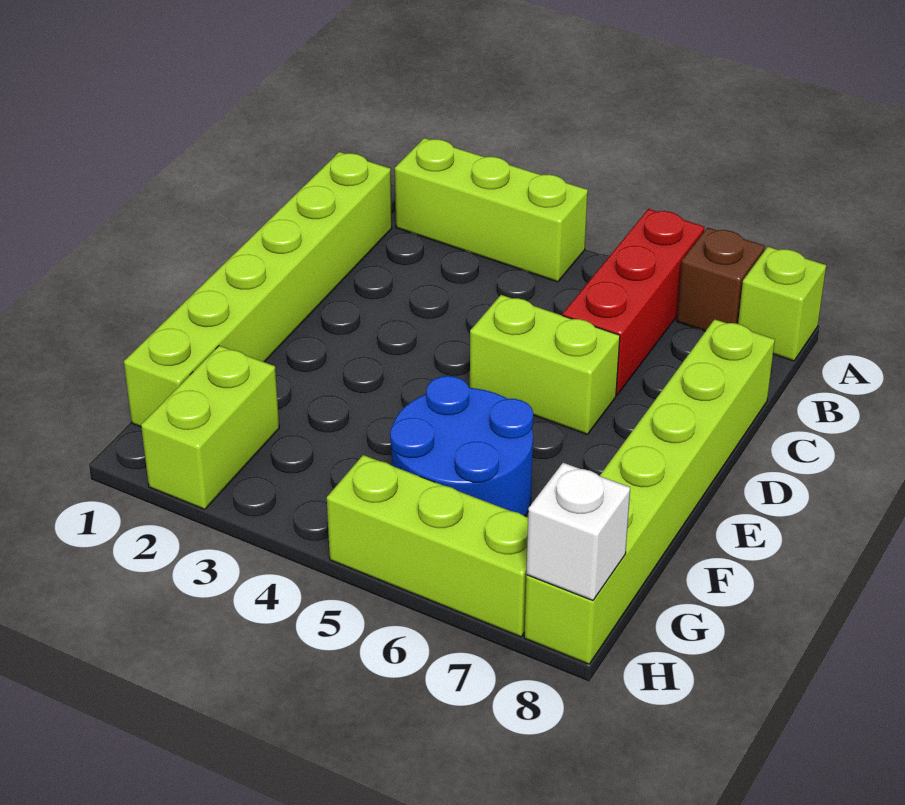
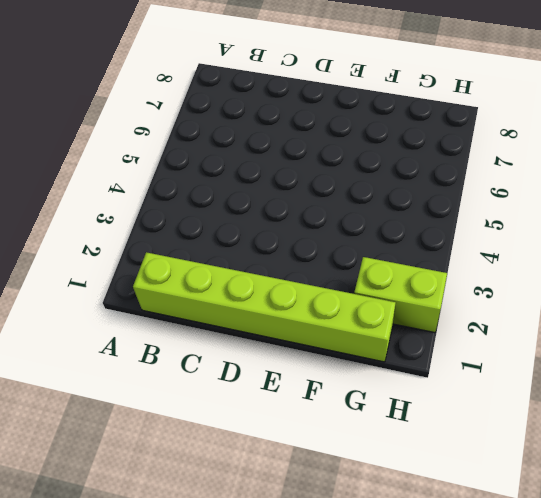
none -> lime 1x3 brick [395,138,588,282]
none -> red 1x3 brick [563,209,704,395]

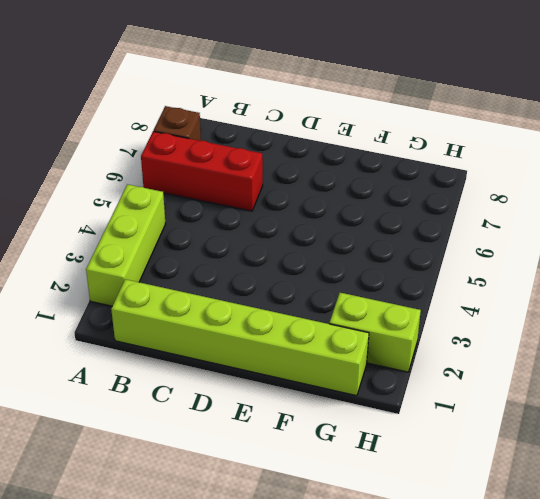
none -> lime 1x1 brick [738,247,826,361]
none -> lime 1x6 brick [524,319,775,664]

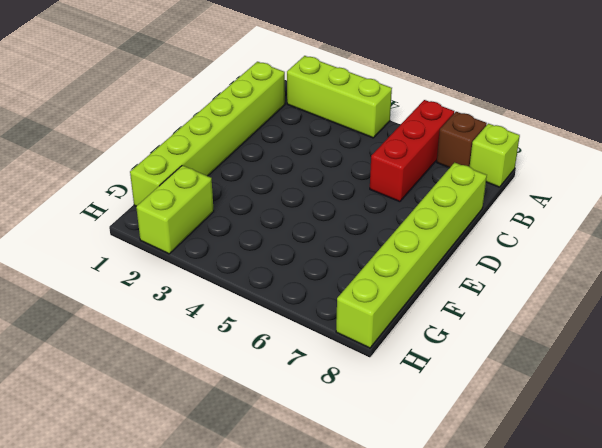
none -> lime 1x2 brick [470,295,620,435]
none -> blue 2x2 round brick [390,376,533,516]

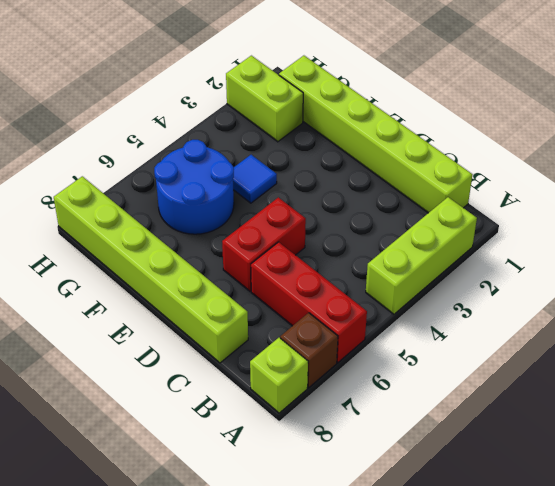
red 1x2 brick [222,197,306,291] -> lime 1x2 brick [470,295,620,435]
blue 1x1 tile [233,155,277,203] -> none
none -> lime 1x3 brick [327,455,528,637]
none -> white 1x1 brick [526,463,630,600]

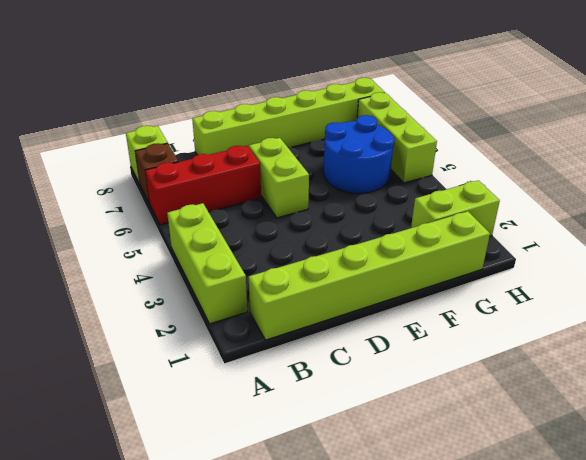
none -> white 1x1 brick [526,463,630,600]

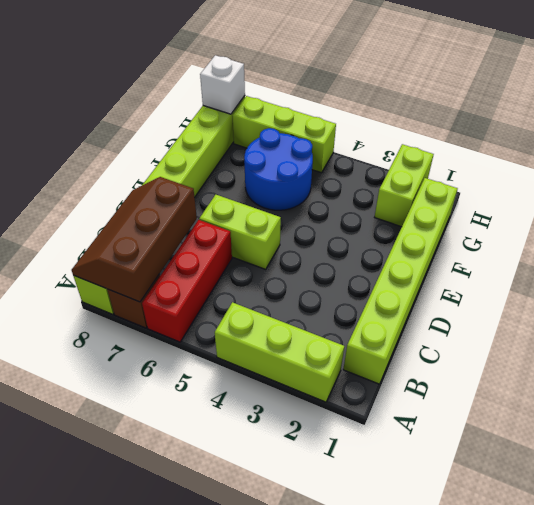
brown 2x3 slope [72,177,197,302] -> none

